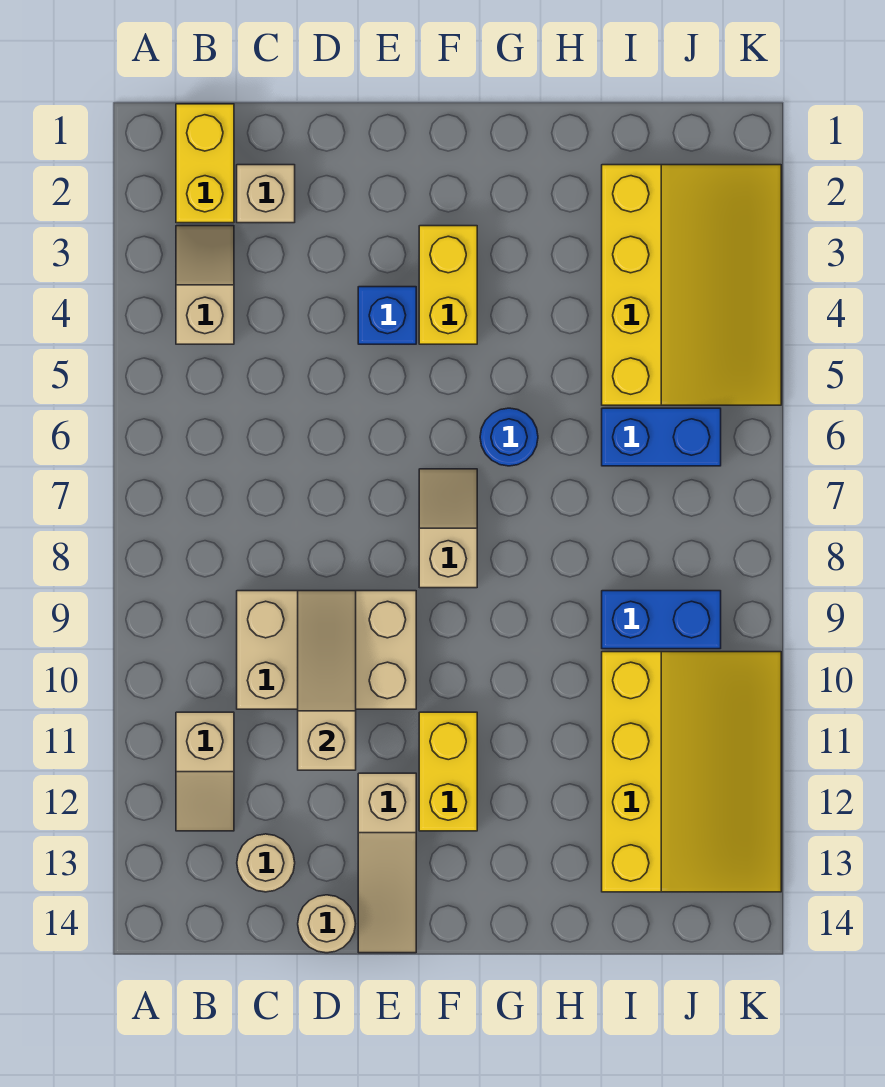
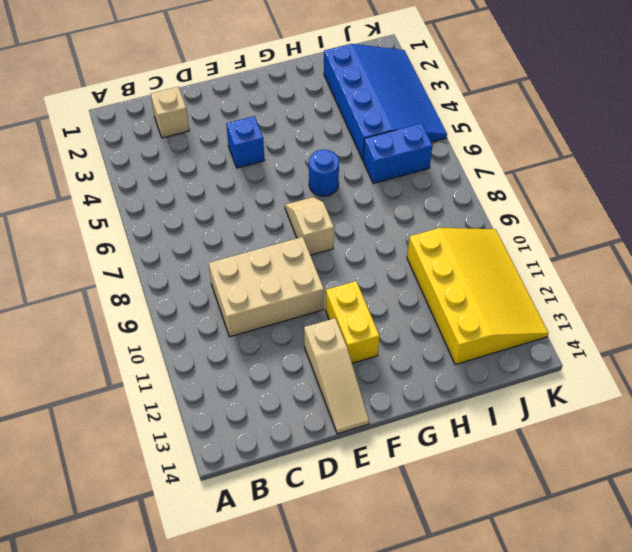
blue 3x4 slope [324,44,447,160] -> yellow 3x4 slope [602,165,781,405]
none -> yellow 1x2 brick [176,104,234,223]
none -> tan 1x2 slope [176,226,234,344]
none -> tan 1x2 slope [176,712,234,831]

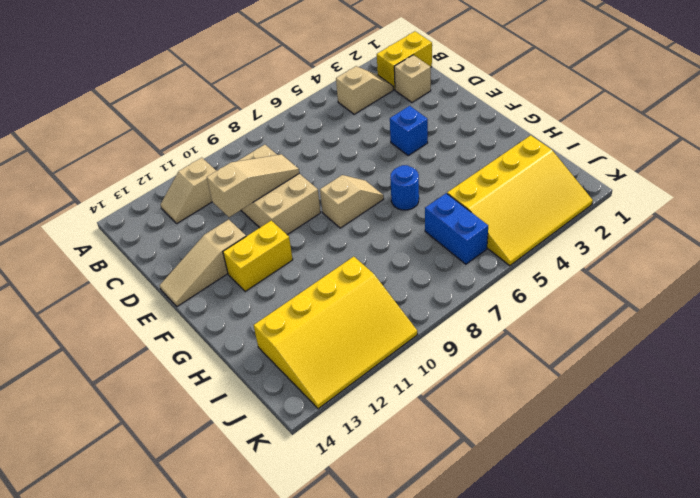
none -> tan 1x1 round brick [237,834,295,892]
none -> tan 1x1 round brick [298,895,355,953]
none -> yellow 1x2 brick [419,226,477,344]

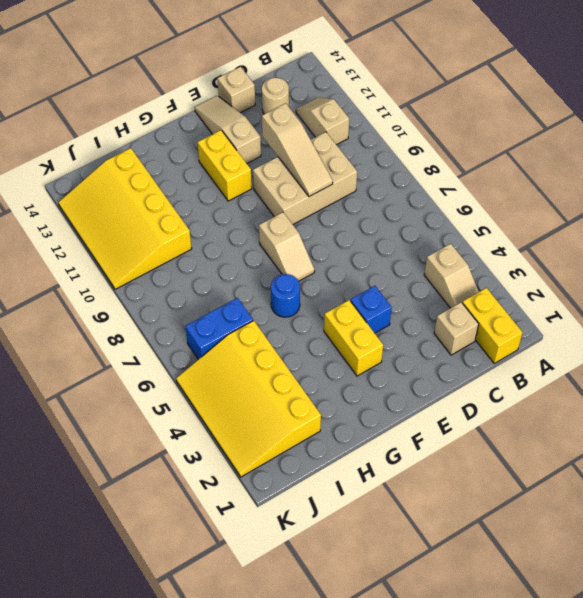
tan 1x1 brick [217,67,255,113] -> tan 1x1 round brick [298,895,355,953]
none -> blue 1x2 brick [602,591,721,649]

